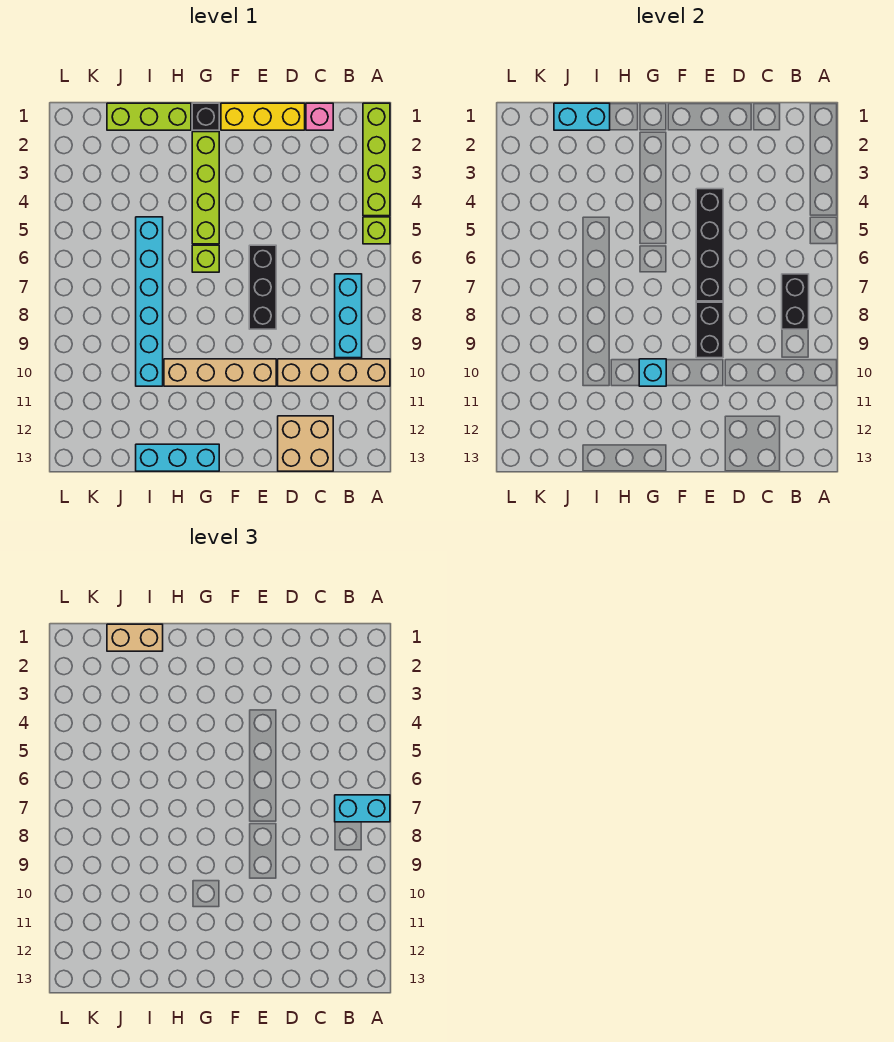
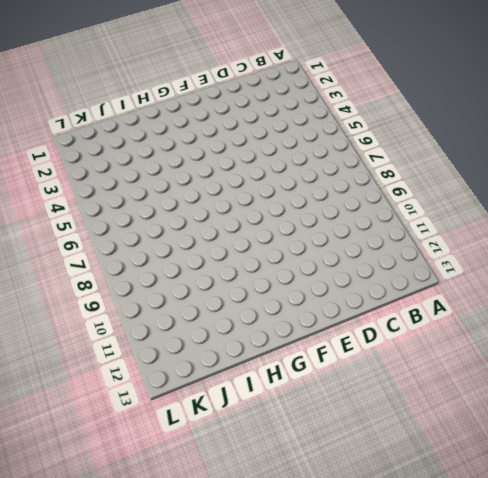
none -> lime 1x4 brick [363,103,390,216]
none -> lime 1x1 brick [363,217,390,244]
none -> tan 1x4 brick [278,359,390,386]

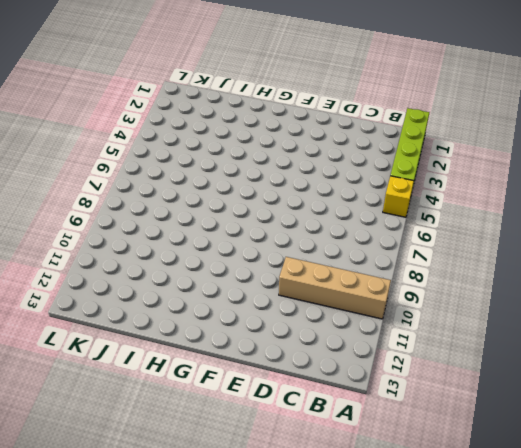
yellow 1x1 brick [383,176,414,217] -> lime 1x1 brick [363,217,390,244]
none -> cyan 1x3 brick [335,274,362,358]
none -> pink 1x1 brick [306,103,333,130]
none -> tan 2x2 brick [278,416,333,471]

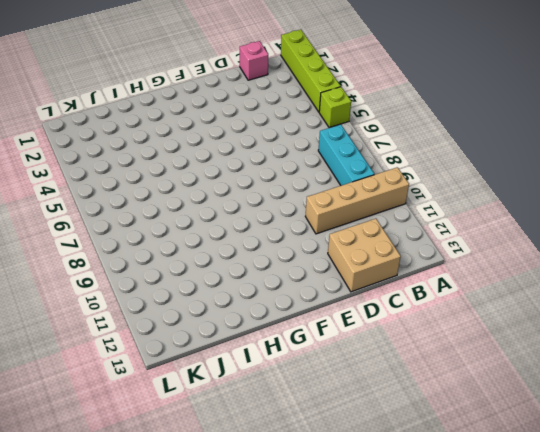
none -> yellow 1x3 brick [221,103,305,130]
none -> black 1x3 brick [249,245,276,329]
none -> tan 1x4 brick [164,359,276,386]

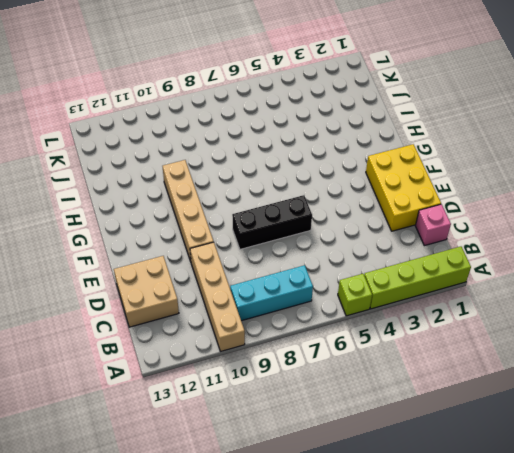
yellow 2x3 brick [366,144,441,231] -> yellow 1x3 brick [221,103,305,130]
none -> black 1x1 brick [192,103,219,130]
none -> lime 1x4 brick [192,132,219,244]
none -> lime 1x1 brick [192,245,219,272]

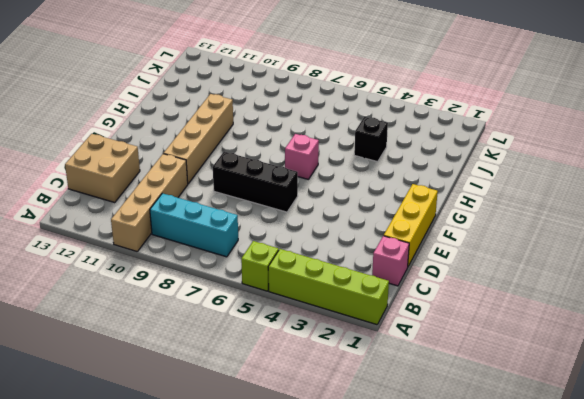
pink 1x1 brick [285,134,319,180] -> lime 1x1 brick [192,245,219,272]
black 1x1 brick [354,117,388,162] -> black 1x1 brick moved to [192,103,219,130]
none -> lime 1x4 brick [192,132,219,244]
none -> cyan 1x3 brick [136,444,219,471]
none -> lime 1x3 brick [107,103,191,130]

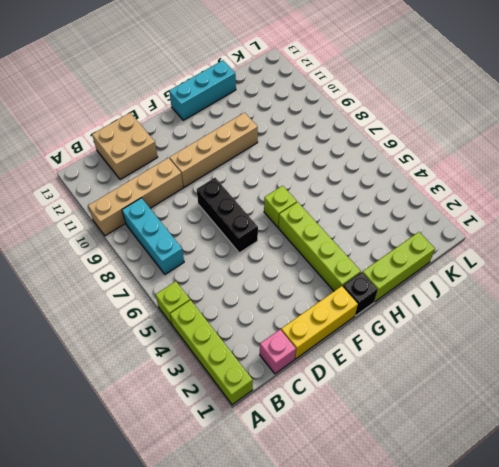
none -> cyan 1x6 brick [136,217,163,386]
none -> black 1x2 brick [782,274,809,329]
none -> black 1x4 brick [696,189,723,301]

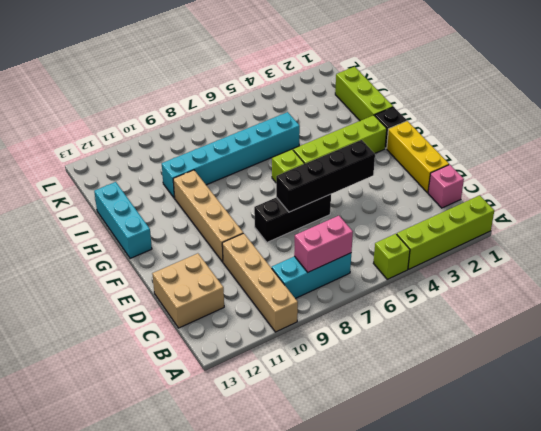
pink 1x2 brick [294,216,353,272] -> black 1x2 brick [782,274,809,329]
none -> black 1x2 brick [696,302,723,358]
none -> cyan 1x1 brick [639,359,666,386]
none -> cyan 1x2 brick [554,103,610,130]

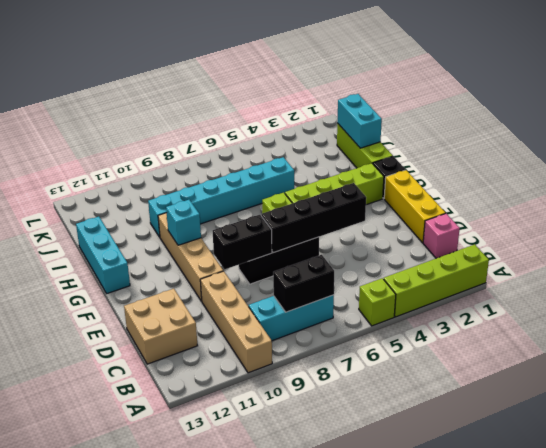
none -> cyan 1x2 brick [335,795,390,822]
none -> tan 1x2 brick [107,624,163,651]

